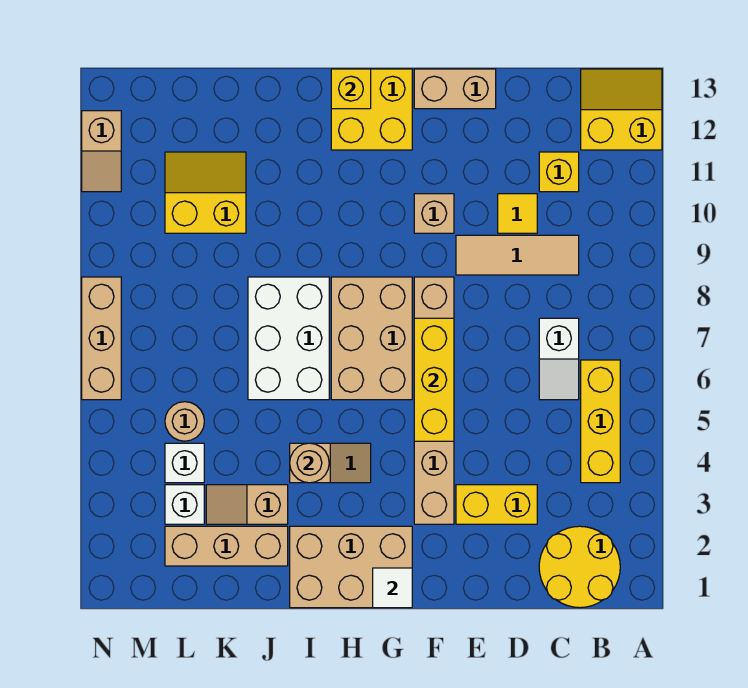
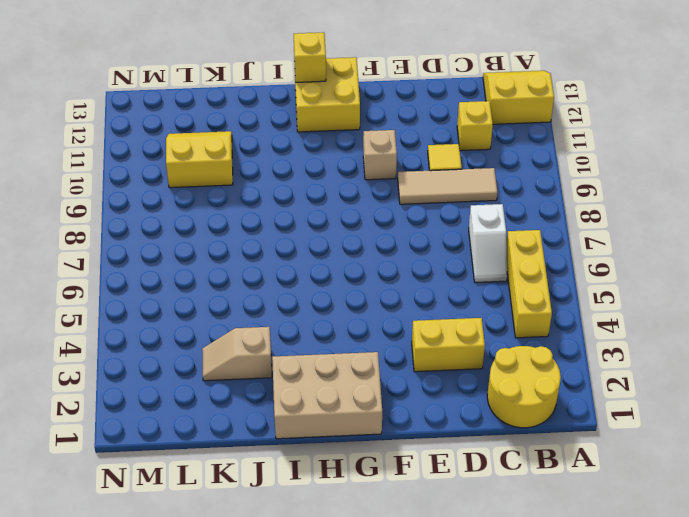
none -> tan 1x2 brick [414,69,496,109]
none -> tan 1x6 brick [414,277,454,524]
none -> tan 2x3 brick [331,277,412,400]

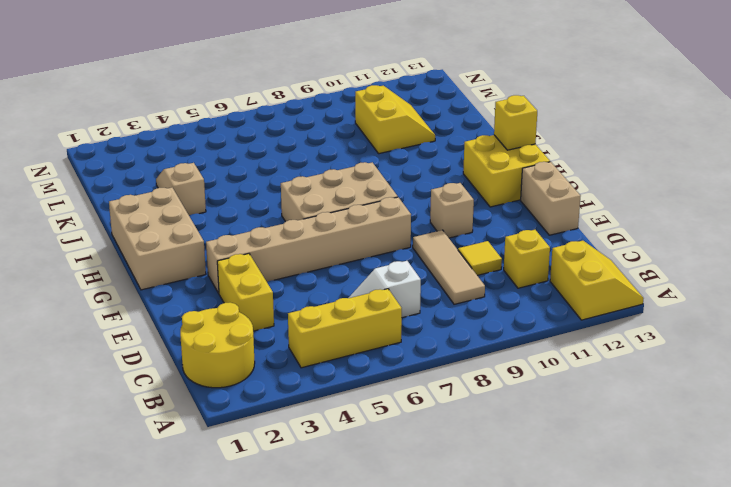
none -> tan 1x2 slope [290,443,371,483]
none -> white 2x3 brick [248,277,329,400]
none -> tan 1x3 brick [165,526,288,566]

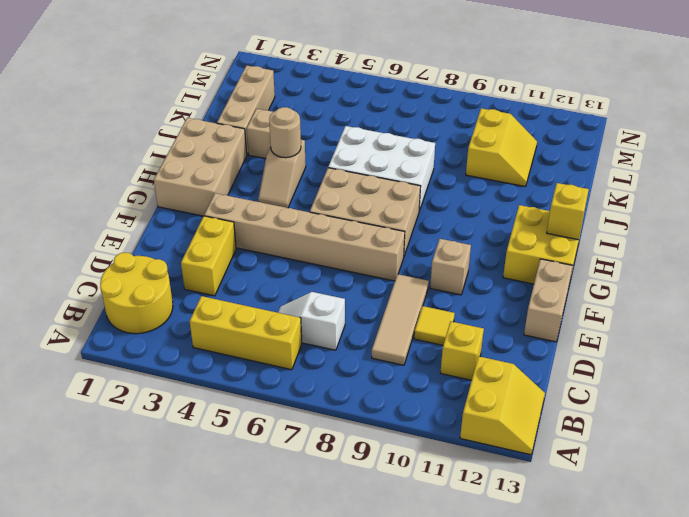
none -> white 1x1 brick [165,485,204,524]
none -> white 1x1 brick [165,443,204,483]
none -> tan 1x1 round brick [165,402,204,441]

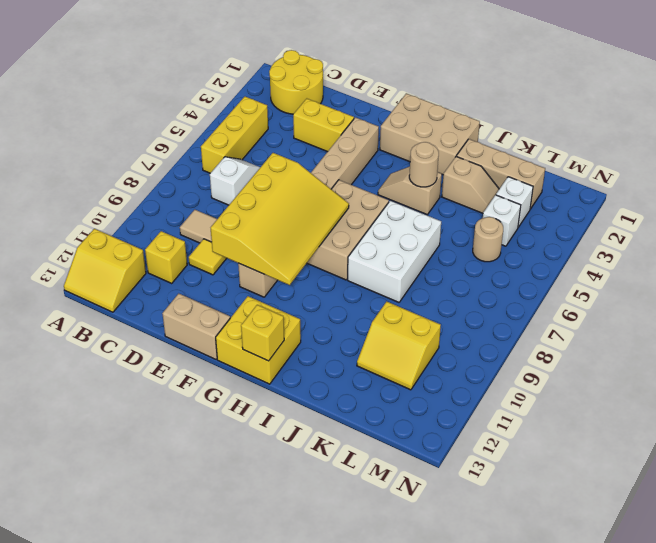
yellow 3x4 slope [211,153,349,285] -> yellow 1x3 brick [414,318,454,441]
none -> tan 1x3 brick [82,277,121,400]
none -> tan 1x2 slope [82,111,121,192]
none -> white 1x1 tile [373,568,412,608]

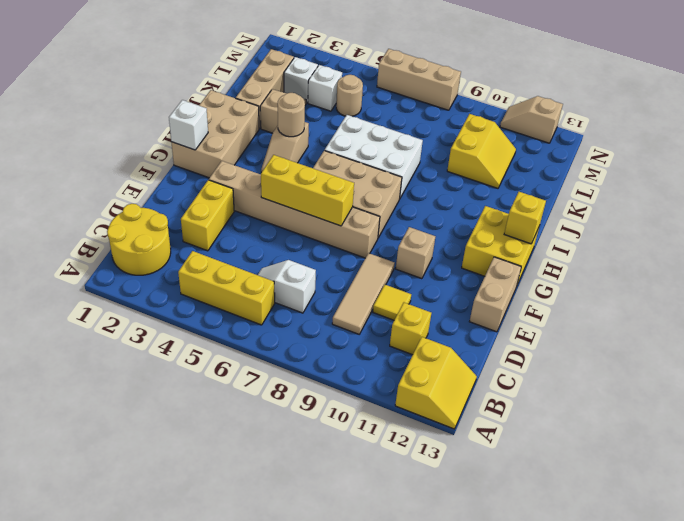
white 1x1 brick [169,100,208,150] -> white 1x1 tile [373,568,412,608]

